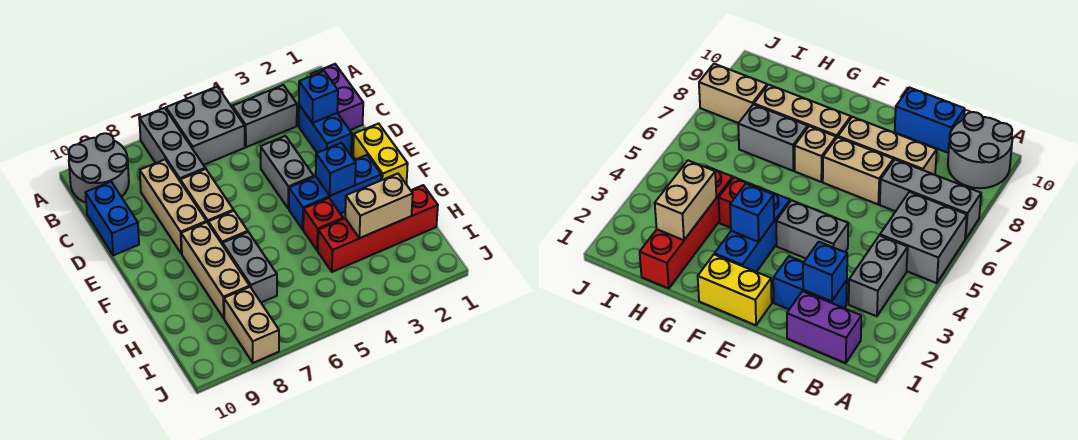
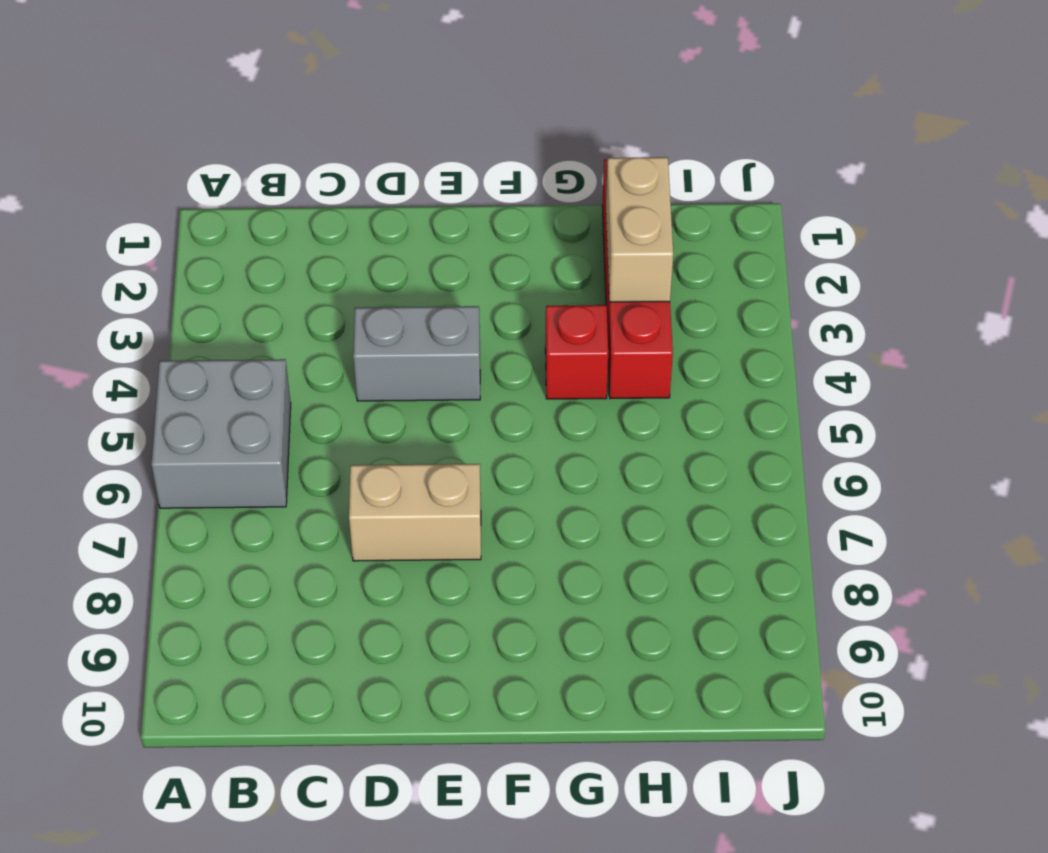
none -> grey 1x3 brick [139,108,205,180]
none -> grey 2x2 round brick [69,133,129,203]
none -> purple 1x2 brick [311,64,363,130]

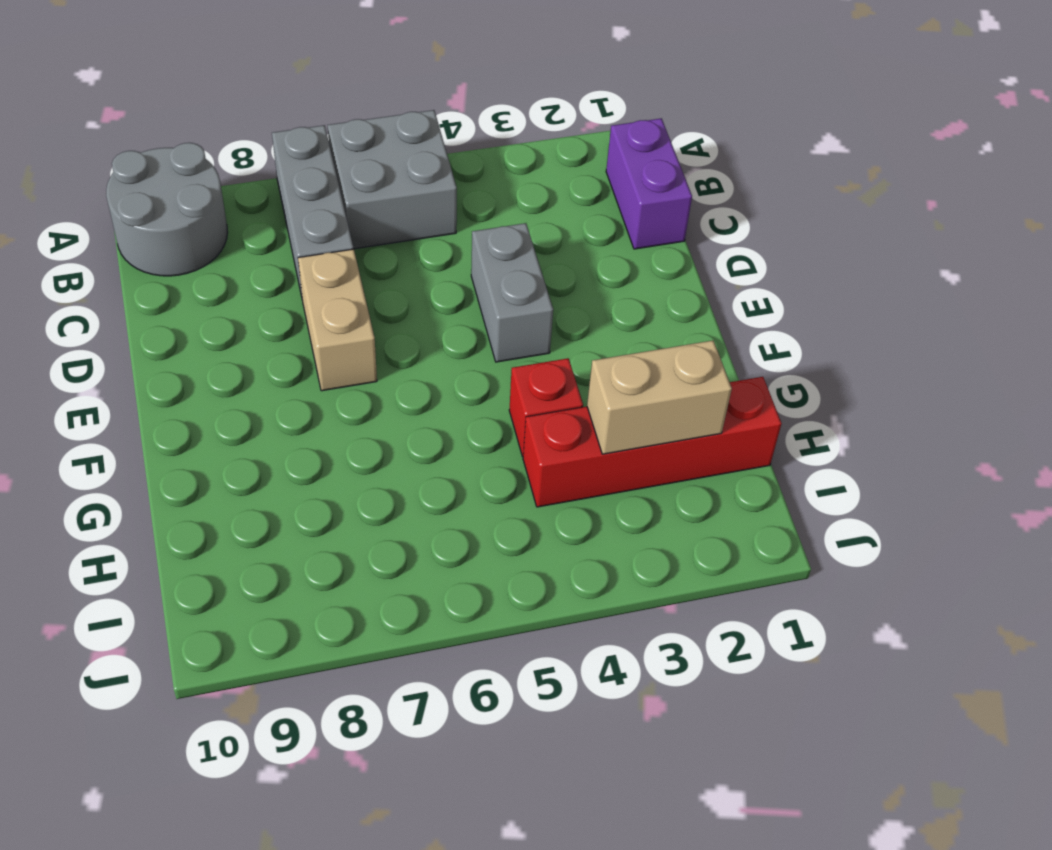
none -> grey 1x2 brick [232,85,297,147]
none -> blue 1x2 brick [299,105,352,155]
none -> tan 1x3 brick [140,160,206,254]

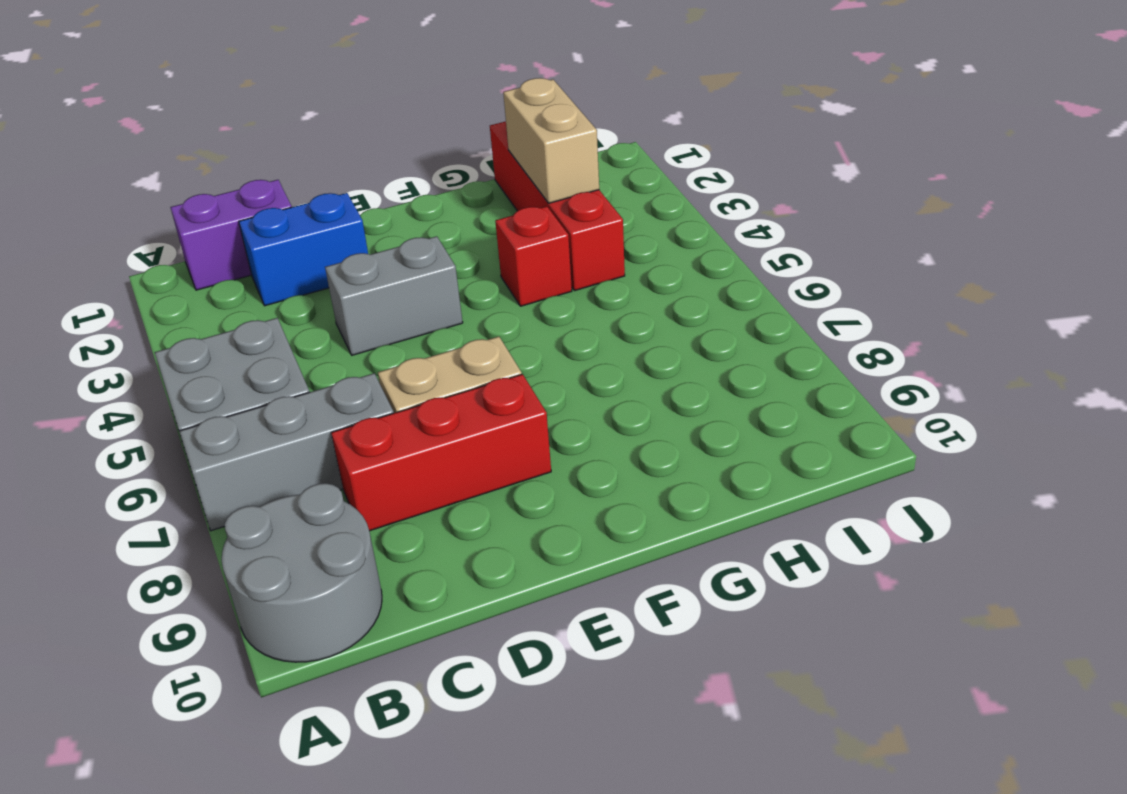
red 1x3 brick [331,374,551,531] -> tan 1x3 brick [140,160,206,254]
none -> grey 1x2 brick [232,85,297,147]
none -> blue 1x2 brick [85,182,139,255]
none -> yellow 1x2 brick [353,124,408,184]

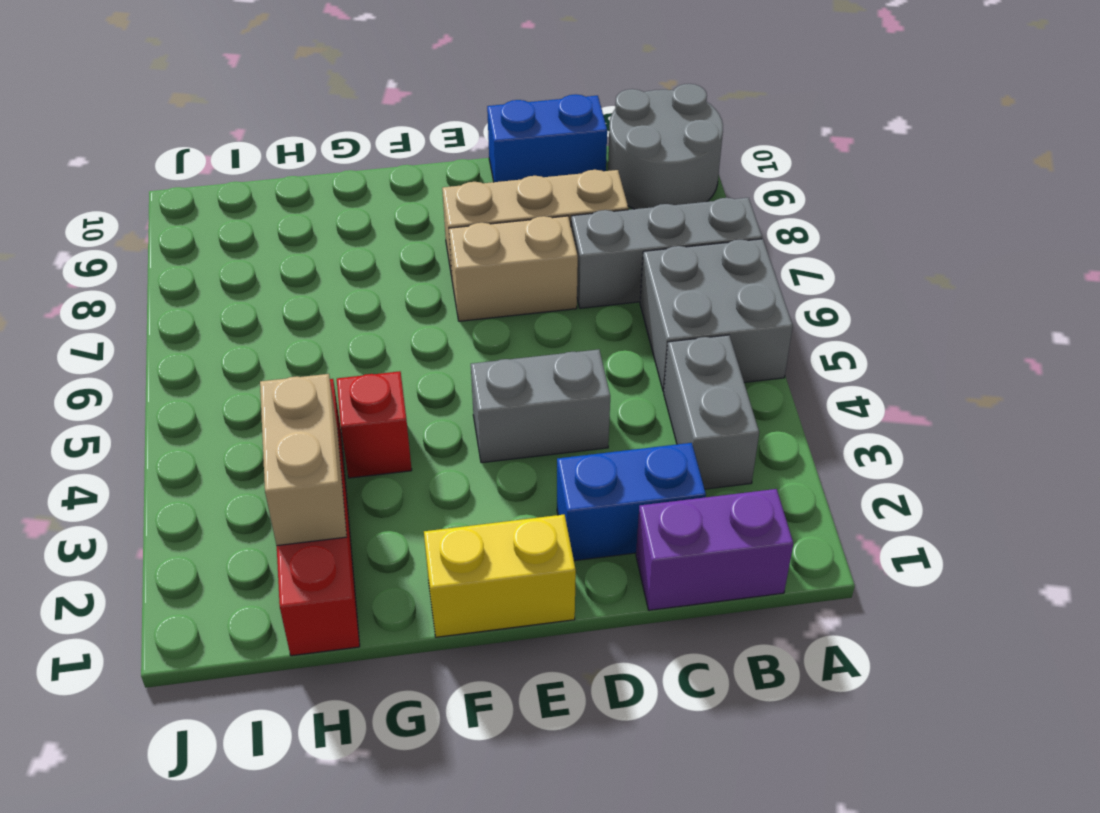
none -> blue 1x3 brick [289,155,381,229]
none -> tan 1x1 brick [208,211,248,245]
none -> tan 1x3 brick [181,222,250,318]

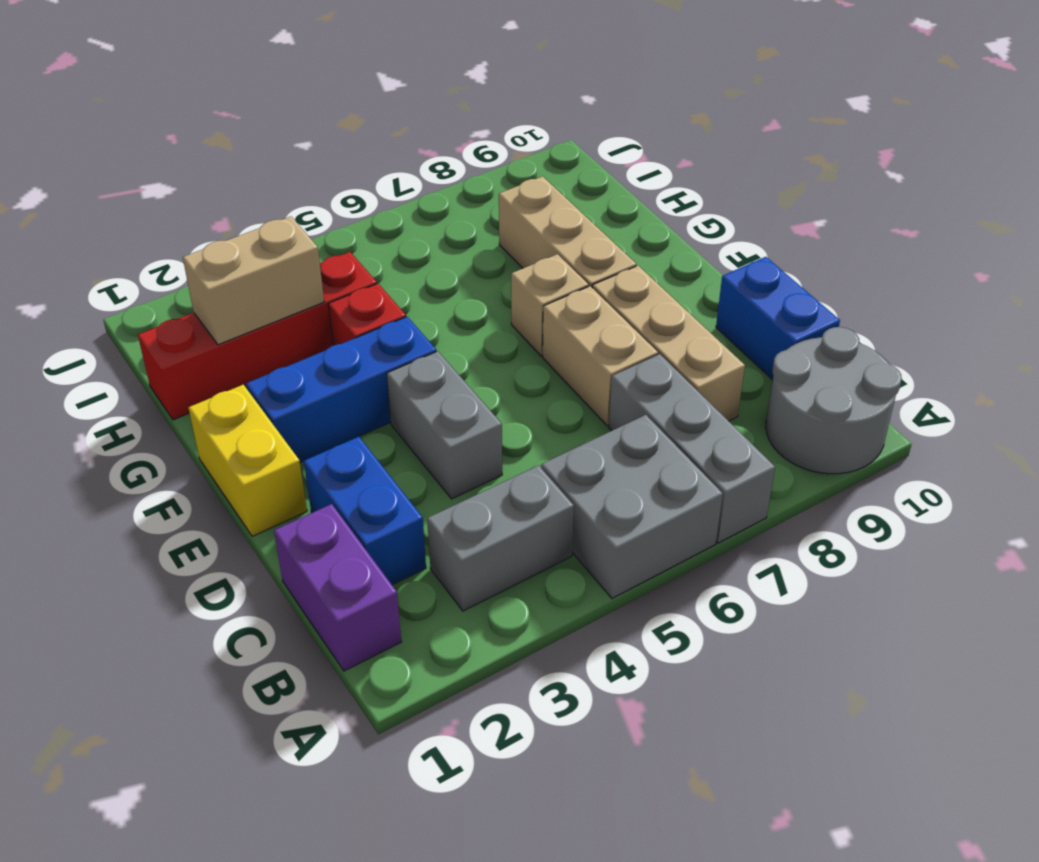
none -> grey 1x2 brick [223,232,277,303]
none -> tan 1x2 brick [224,287,279,363]
none -> blue 1x1 brick [299,71,338,123]

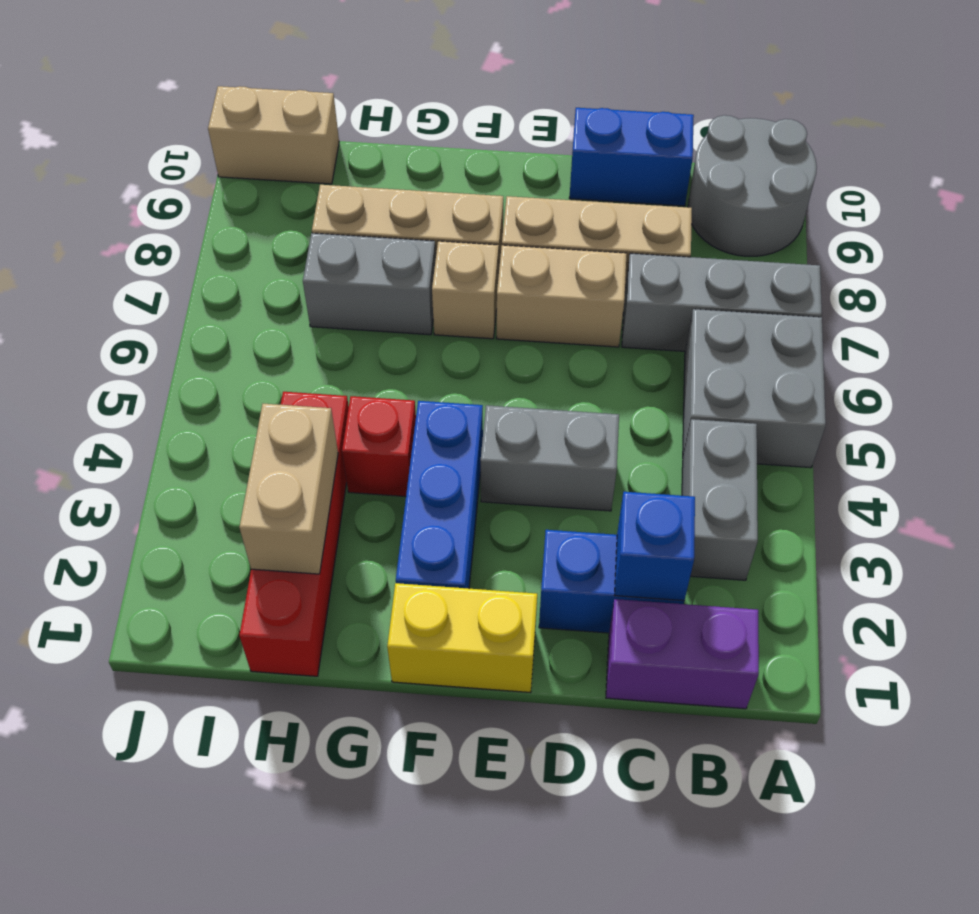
tan 1x2 brick [208,86,339,184] -> tan 1x2 brick moved to [224,287,279,363]
none -> blue 1x1 brick [316,143,356,196]

